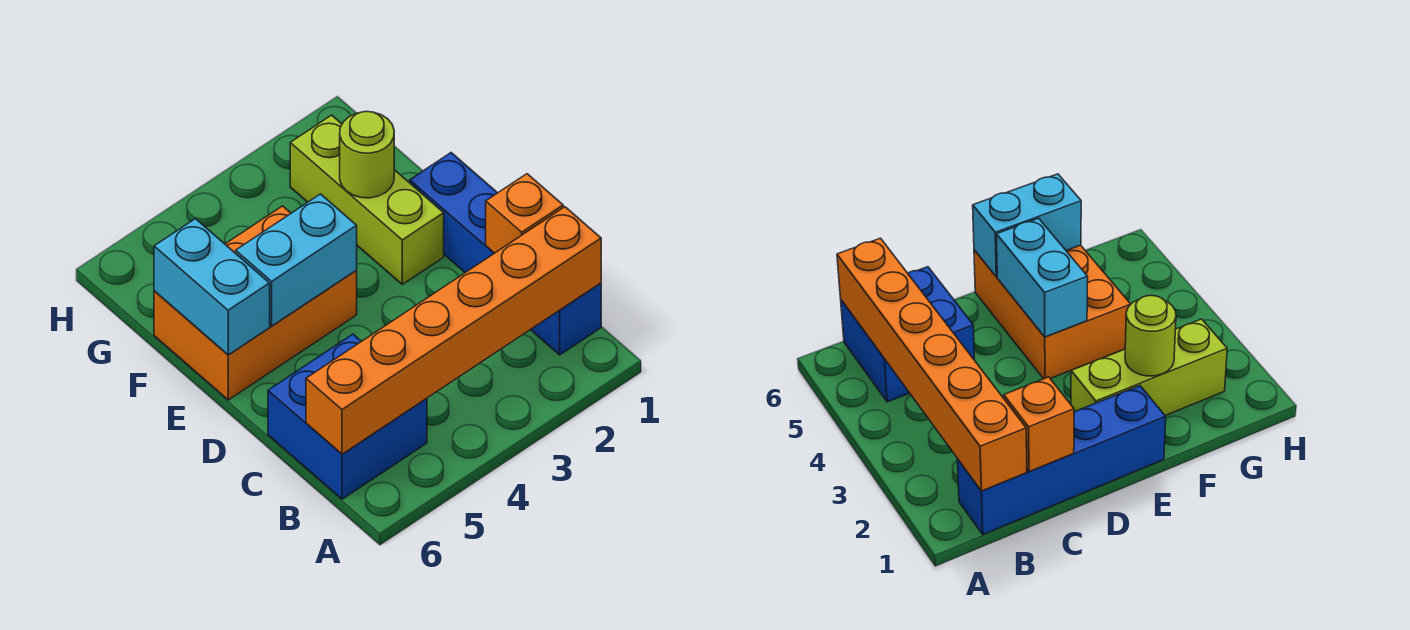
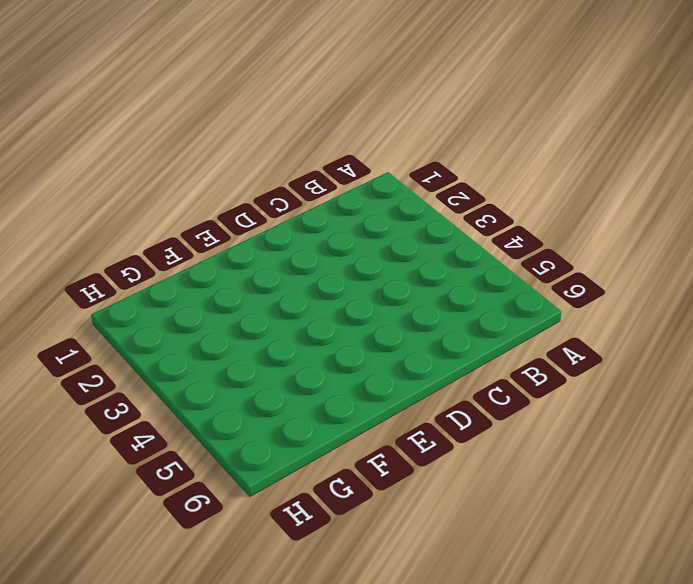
none -> blue 1x4 brick [410,153,601,355]
none -> blue 2x2 brick [268,334,427,499]

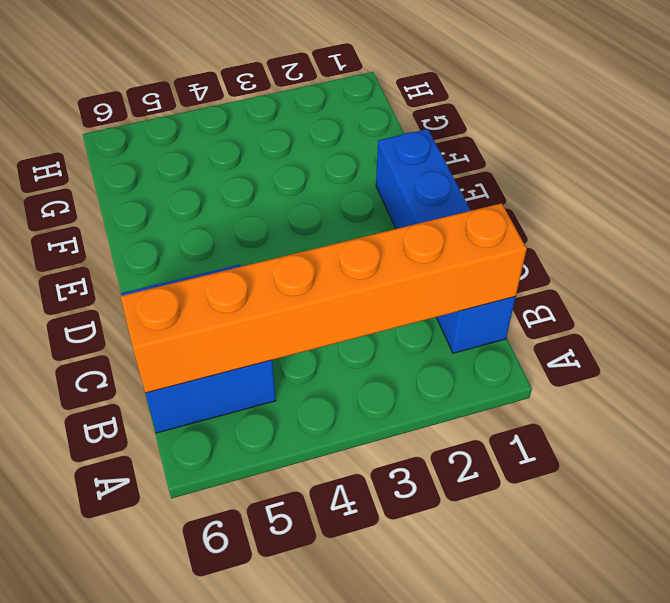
none -> lime 1x3 brick [290,115,444,284]
none -> orange 2x3 brick [154,206,357,400]

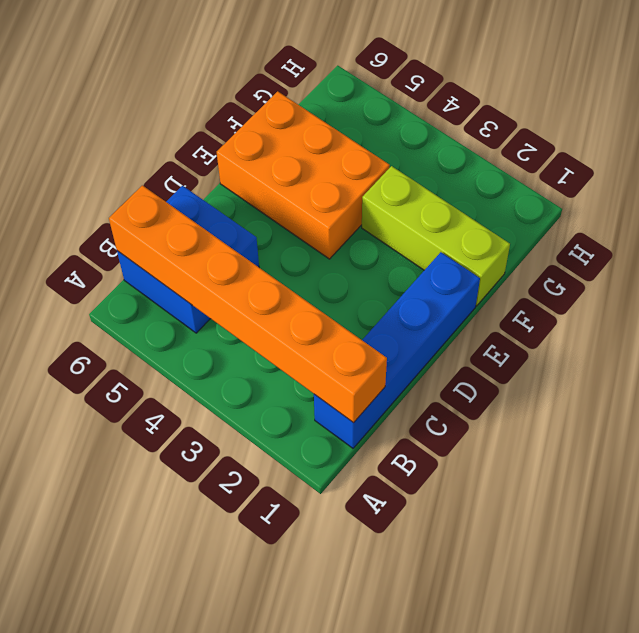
lime 1x3 brick [362,166,510,306] -> lime 1x3 brick turned to [290,115,444,284]
none -> orange 1x1 brick [486,174,563,253]
none -> cyan 1x2 brick [236,194,357,326]

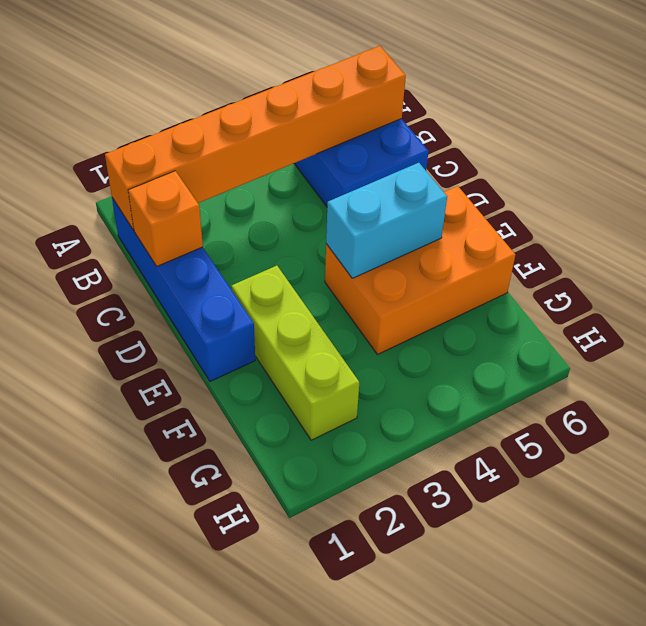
none -> cyan 1x2 brick [154,219,270,355]
none -> lime 1x1 round brick [340,111,394,198]

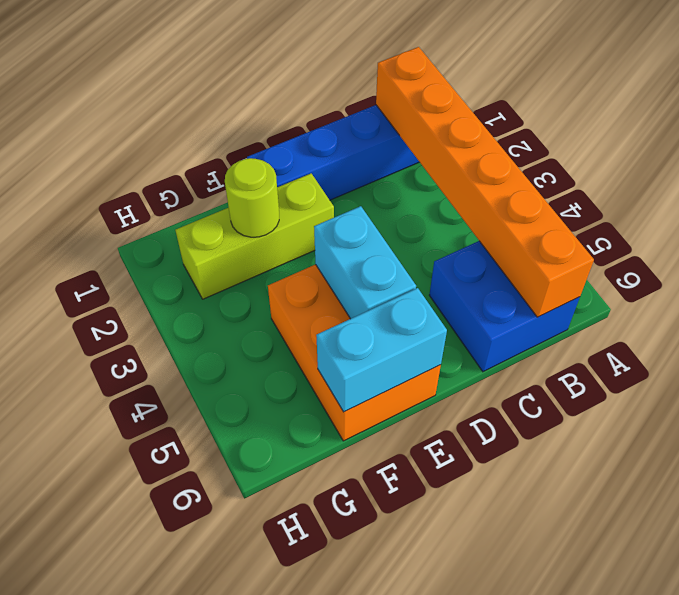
none -> orange 1x1 brick [486,174,563,253]

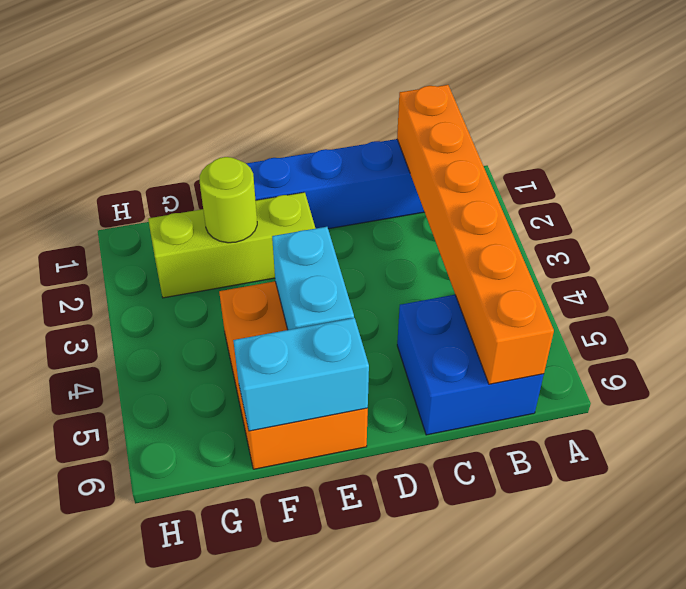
none -> orange 1x1 brick [486,174,563,253]

